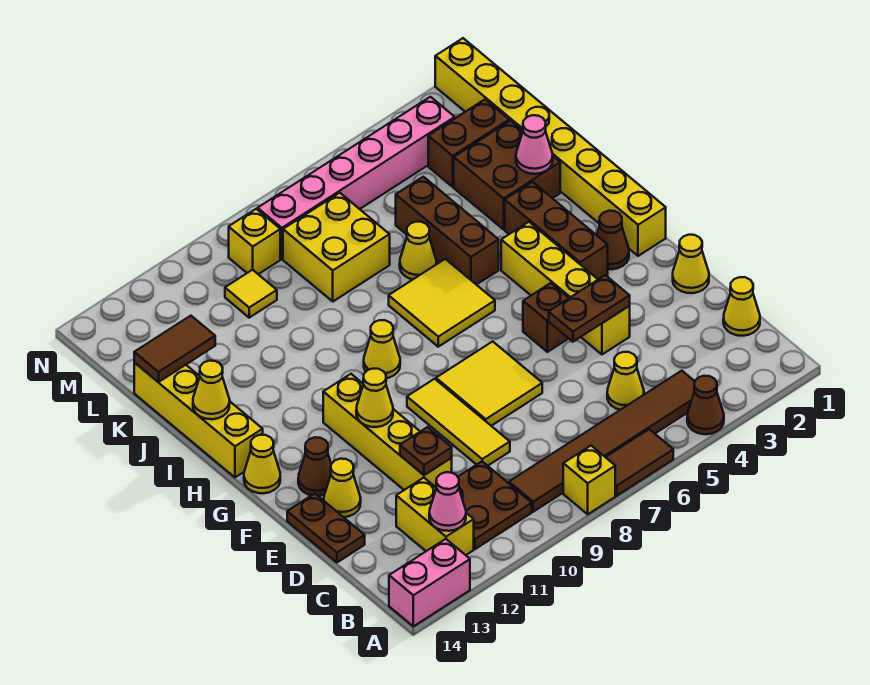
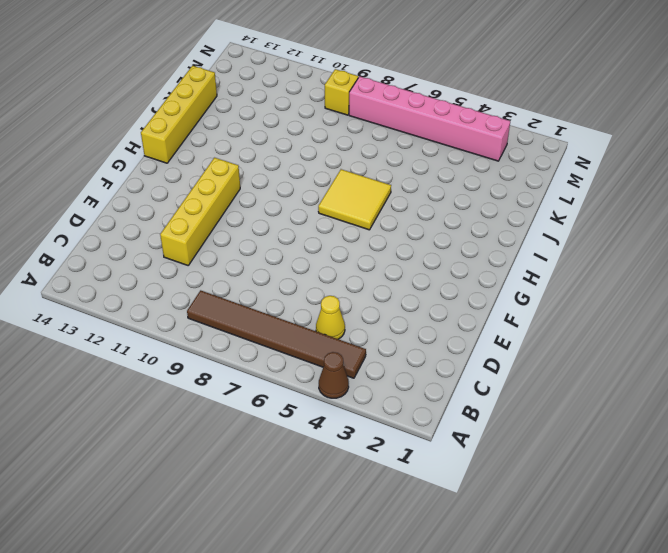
none -> brown 1x2 tile [606,429,673,496]
none -> yellow 1x1 brick [563,446,615,514]
none -> pink 1x2 brick [389,539,470,626]
none -> brown 2x2 plate [458,462,532,549]

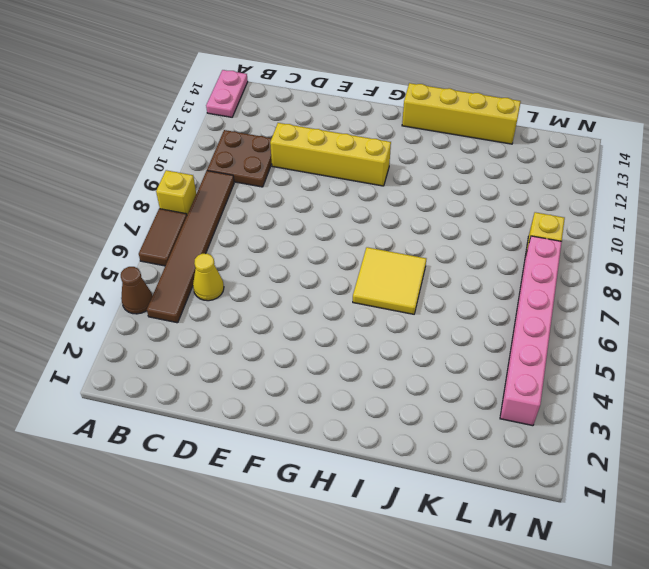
pink 1x2 plate [206,70,248,117] -> pink 1x2 brick [389,539,470,626]
none -> yellow 1x2 brick [396,478,474,555]
none -> yellow 1x1 cone [723,277,760,336]
none -> yellow 1x3 tile [407,379,510,466]
none -> brown 1x2 plate [287,494,365,562]

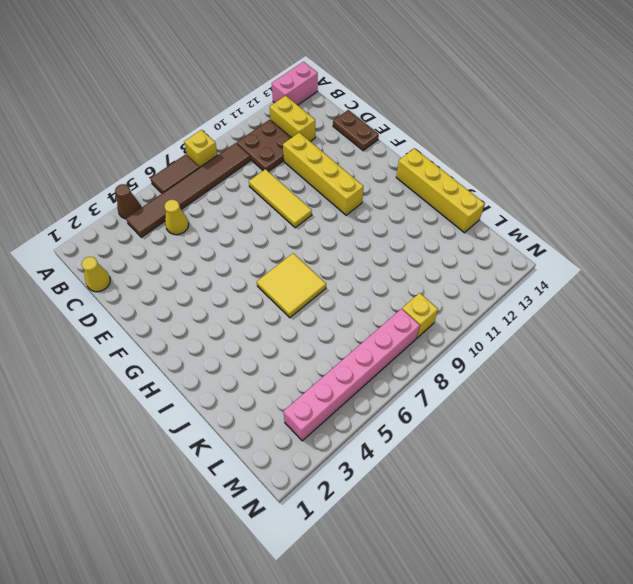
none -> yellow 1x1 cone [673,235,709,293]
none -> yellow 1x4 brick [501,222,630,354]
none -> yellow 2x2 tile [436,341,542,426]
none -> yellow 1x1 cone [324,459,361,517]

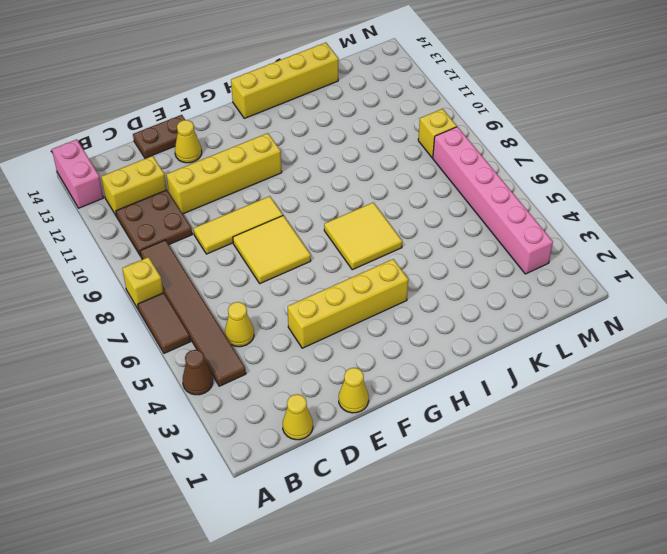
none -> brown 1x1 brick [523,283,569,352]
none -> brown 1x1 cone [298,437,331,496]
none -> yellow 1x8 brick [435,38,666,256]
none -> brown 1x1 cone [597,211,629,269]

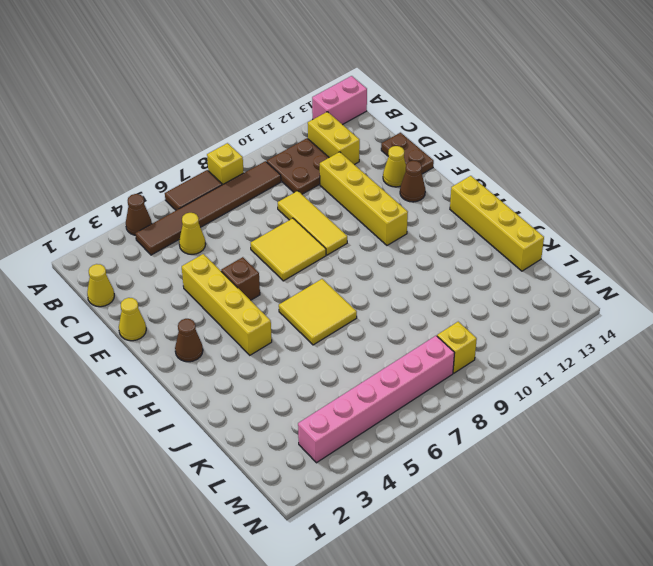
none -> yellow 1x8 brick [435,38,666,256]
none -> brown 1x3 brick [505,182,608,279]
none -> yellow 1x1 cone [244,435,280,493]
none -> yellow 1x1 cone [364,320,400,378]

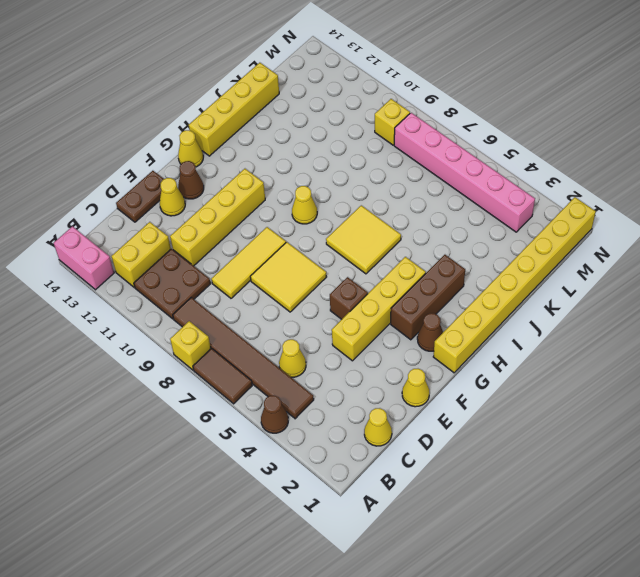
none -> brown 1x3 brick [396,177,499,285]
none -> brown 2x2 brick [454,121,560,229]
none -> yellow 1x1 cone [400,222,436,279]
none -> yellow 2x2 brick [283,193,390,301]

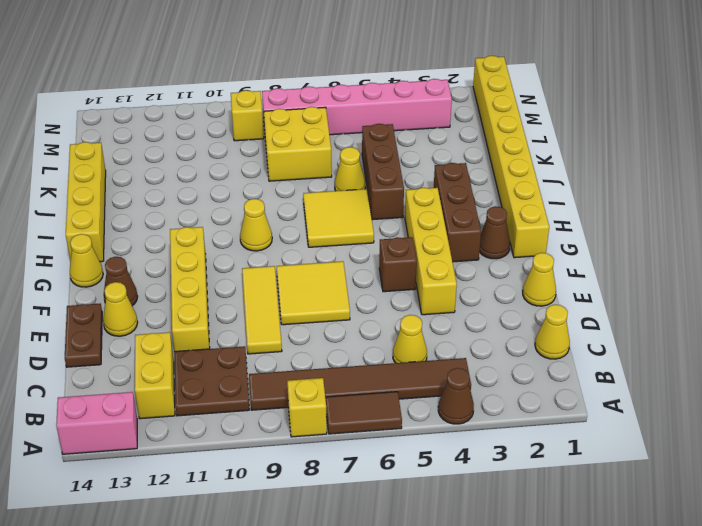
none -> brown 2x2 brick [454,121,560,229]
none -> brown 1x2 brick [428,100,509,187]
none -> yellow 1x1 tile [225,270,277,318]
none -> pink 1x1 cone [429,472,466,531]

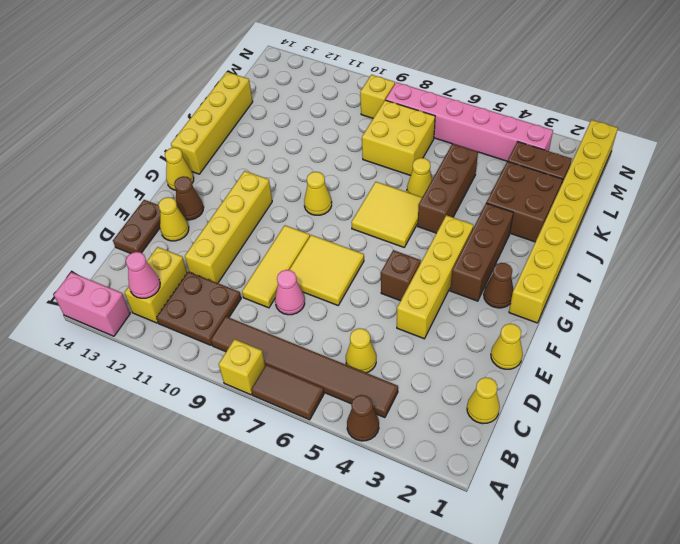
pink 1x1 cone [275,270,305,315] -> pink 1x1 cone moved to [516,115,553,174]
none -> yellow 1x1 tile [225,270,277,318]
none -> brown 1x1 plate [400,427,452,475]
none -> brown 1x2 plate [549,275,630,342]
none -> yellow 1x1 cone [356,369,393,427]

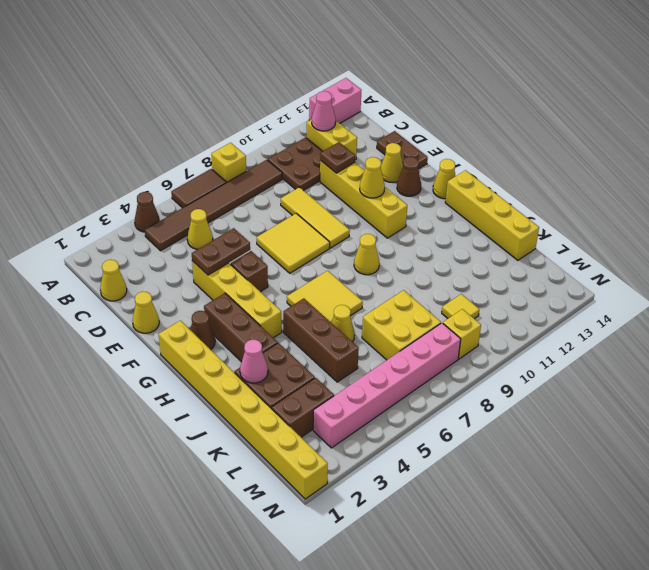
none -> yellow 1x1 cone [193,361,230,419]
none -> brown 1x2 tile [134,316,215,382]

